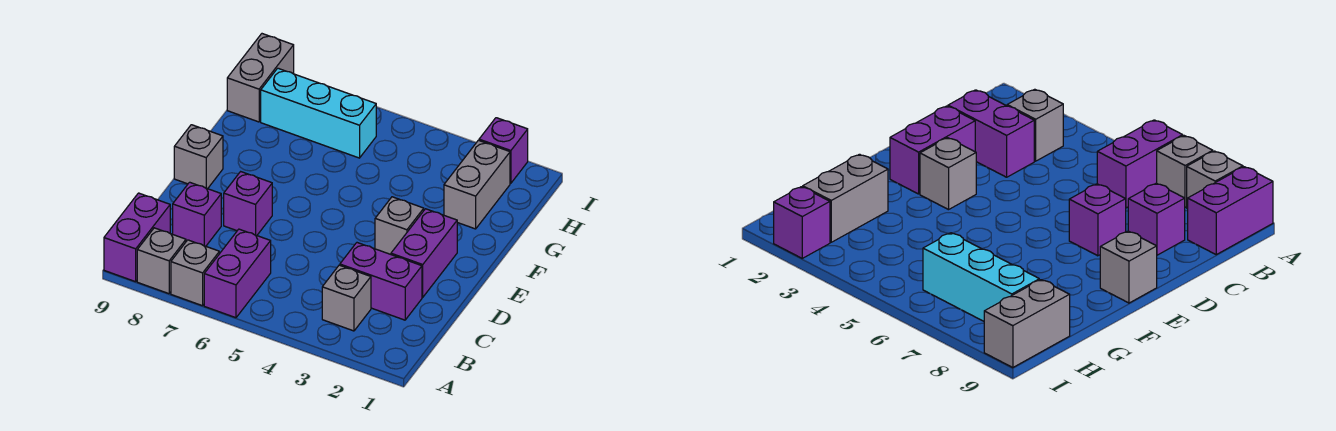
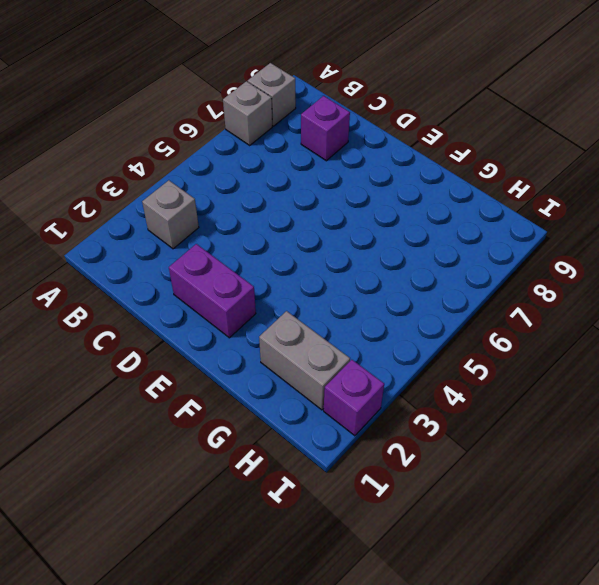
none -> purple 1x2 brick [204,229,271,318]
none -> purple 1x2 brick [104,193,170,282]
none -> purple 1x2 brick [340,243,422,320]

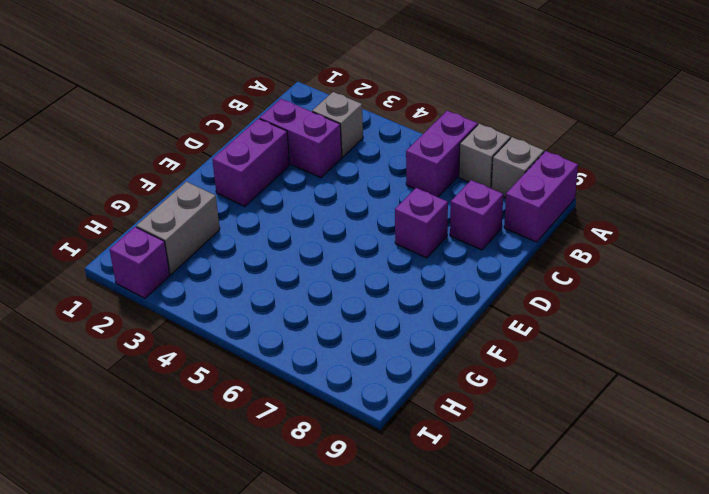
none -> grey 1x1 brick [375,197,424,254]
none -> grey 1x1 brick [174,125,223,189]
none -> cyan 1x3 brick [261,68,376,158]

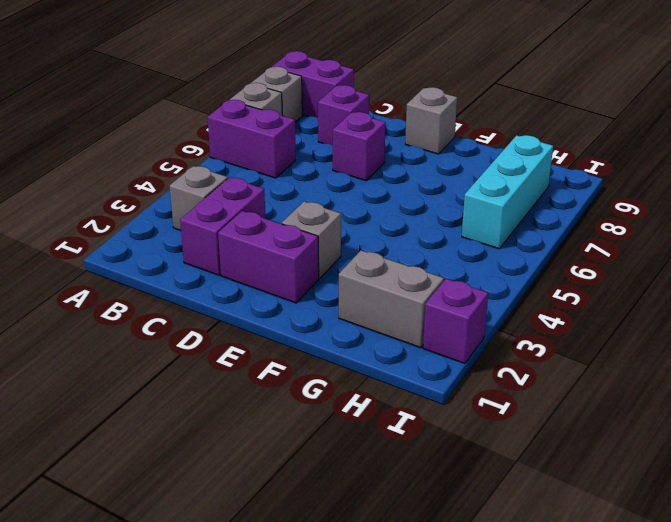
none -> grey 1x2 brick [227,34,294,122]

